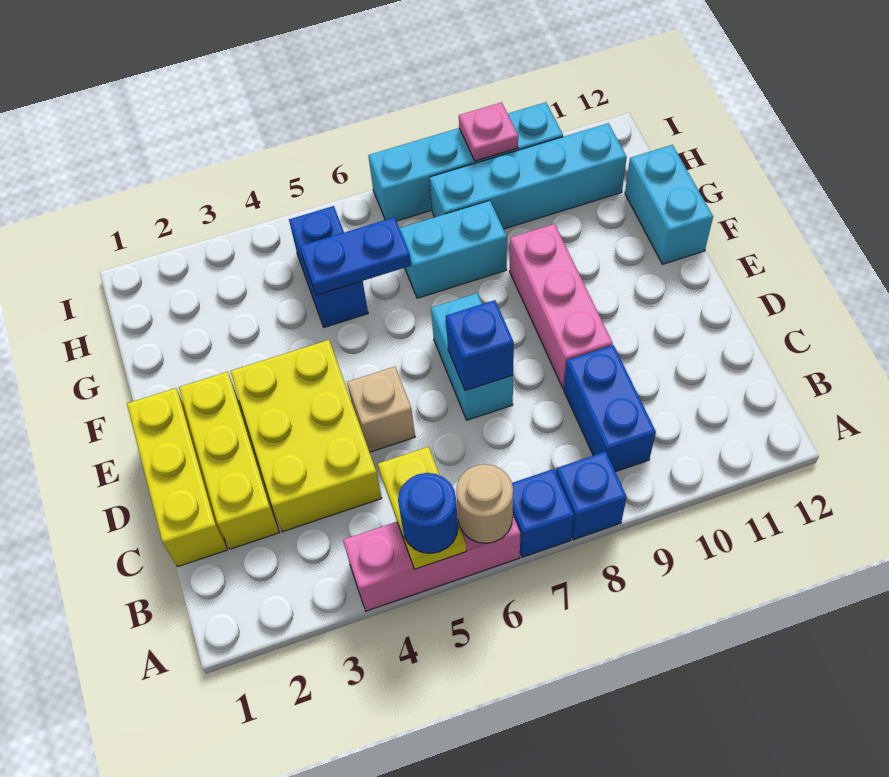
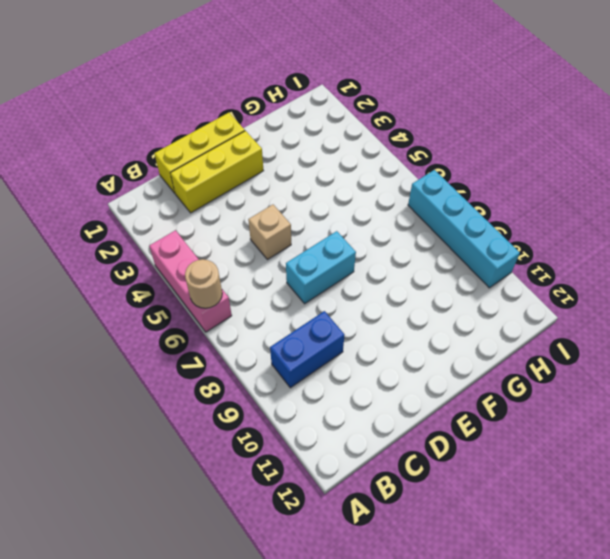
none -> blue 1x1 brick [512,469,574,557]
none -> blue 1x1 brick [556,451,627,540]
none -> yellow 2x3 brick [230,340,382,532]

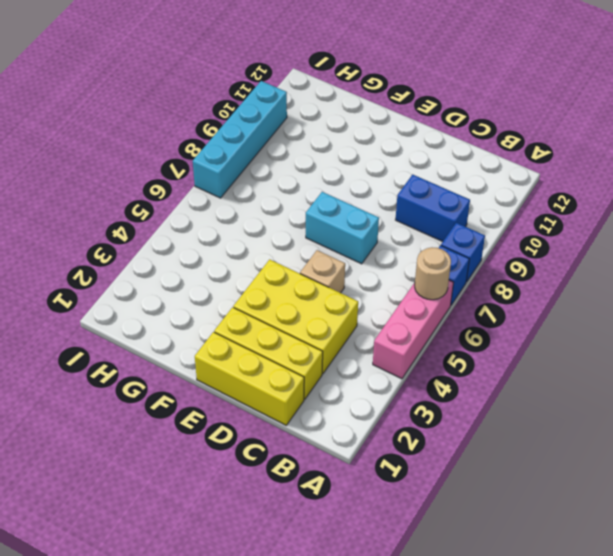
none -> pink 1x3 brick [510,224,613,389]
none -> cyan 1x2 brick [625,145,713,264]
none -> blue 1x2 brick [289,206,368,327]

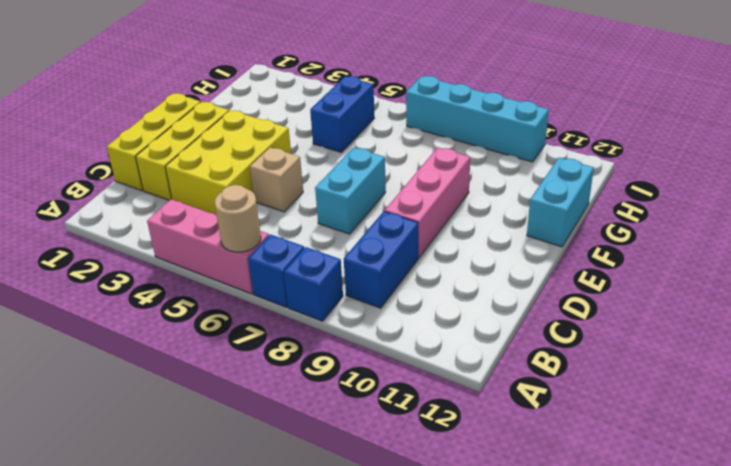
none -> cyan 1x2 brick [399,201,507,298]
none -> cyan 1x4 brick [430,123,627,229]
none -> yellow 1x2 plate [378,447,466,569]

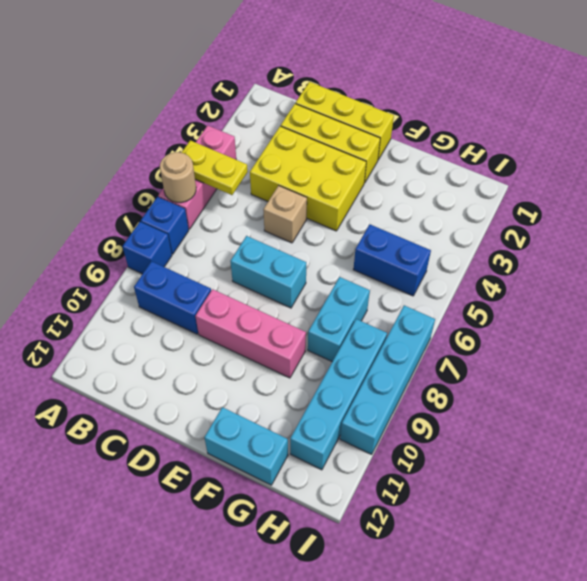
none -> blue 1x1 brick [446,300,514,391]
none -> blue 1x2 plate [300,217,411,295]
none -> pink 1x1 plate [459,102,518,161]

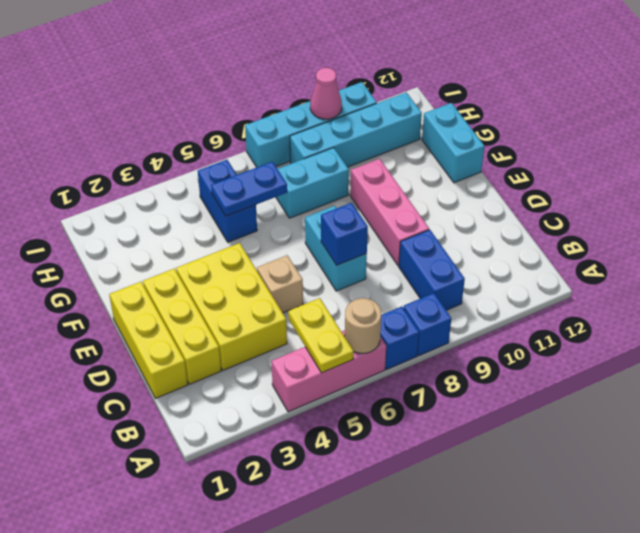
pink 1x1 cone [310,68,342,119] -> pink 1x1 plate [459,102,518,161]
none -> blue 1x1 round brick [398,473,458,553]

